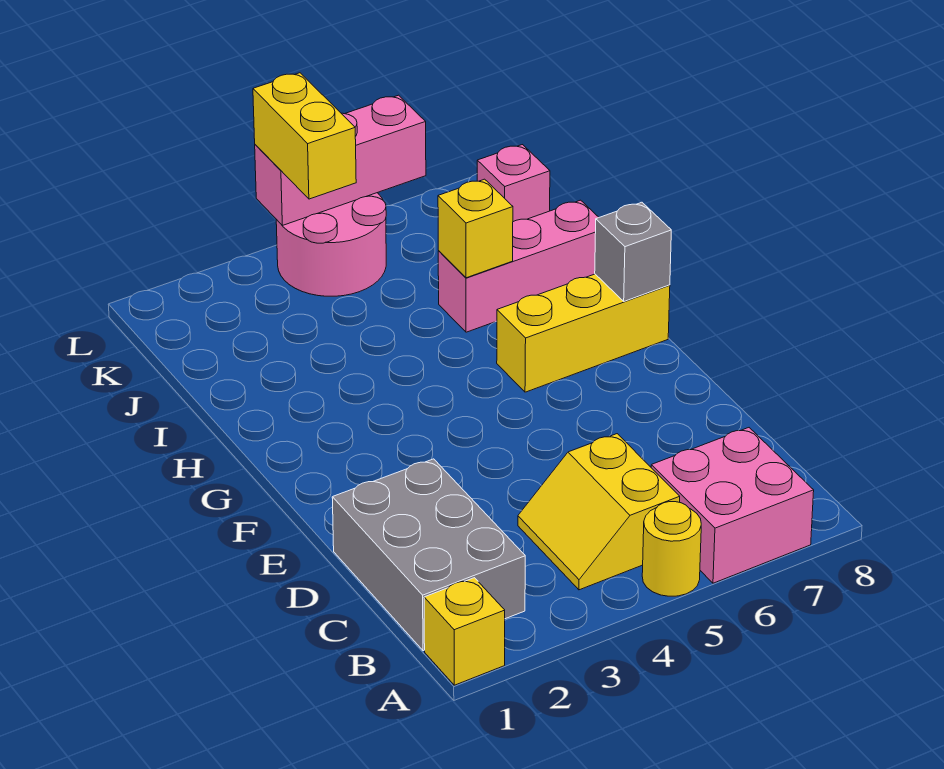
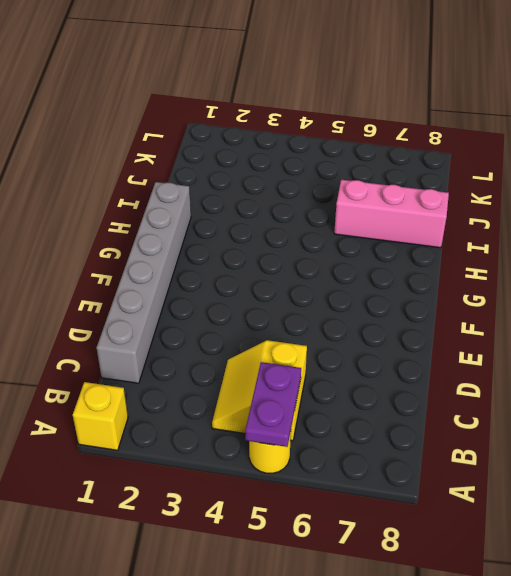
purple 1x2 plate [245,362,301,447] -> none
grey 1x6 brick [97,182,191,383] -> grey 2x3 brick [332,459,525,651]
none -> pink 2x2 brick [651,428,814,583]
none -> yellow 1x3 brick [497,274,670,392]
none -> pink 2x2 round brick [276,193,386,296]

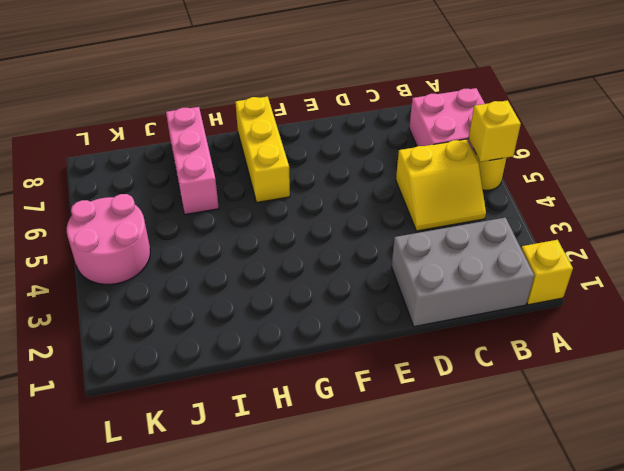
yellow 1x1 brick [468,100,521,162] -> yellow 1x1 brick moved to [438,179,513,278]
none -> pink 1x1 brick [477,145,550,222]
none -> grey 1x1 brick [595,202,671,301]
none -> pink 1x3 brick [255,95,426,225]

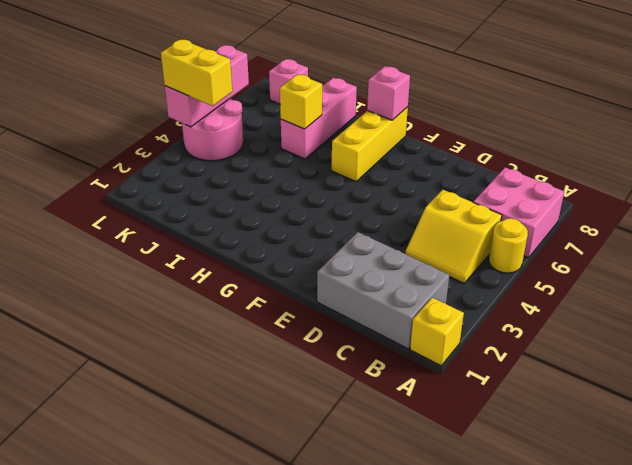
pink 1x1 brick [367,66,410,120] -> grey 1x1 brick [595,202,671,301]

